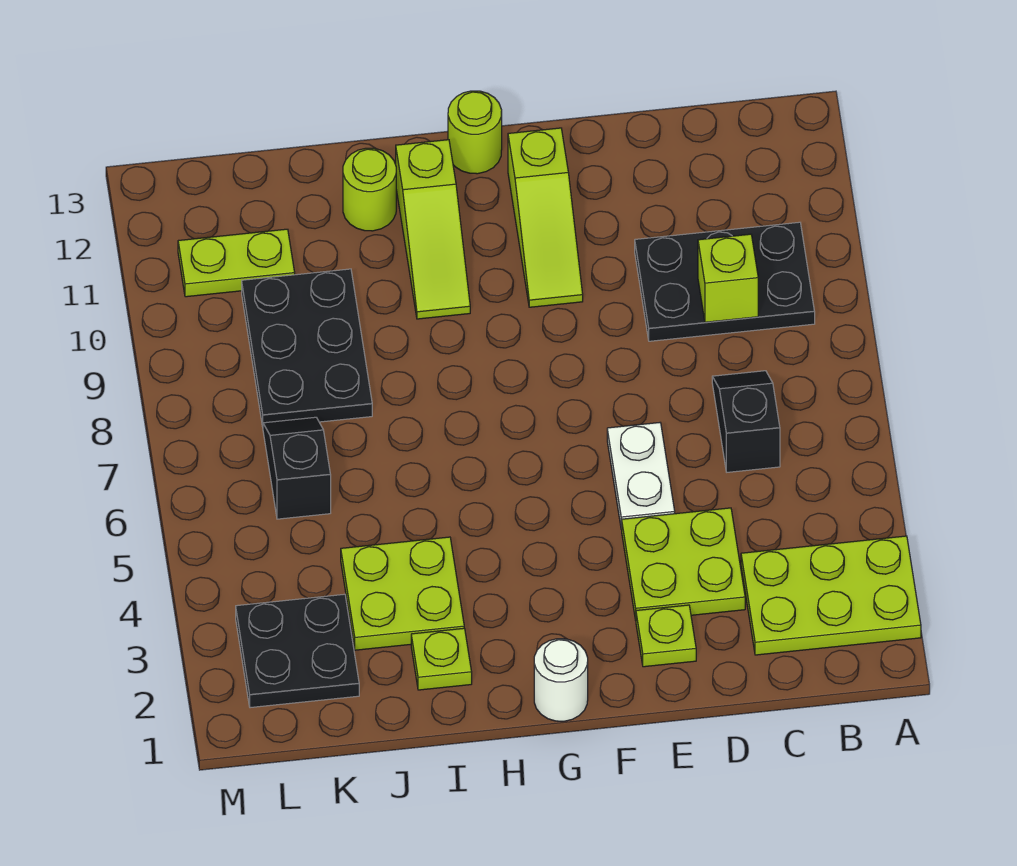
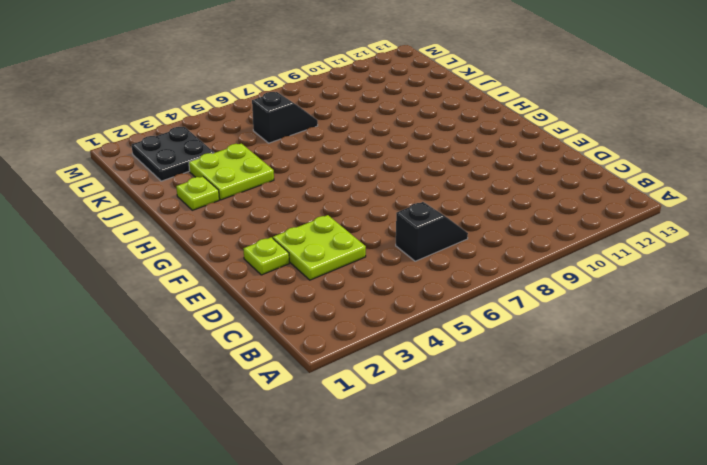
none -> lime 2x3 plate [741,536,921,655]
none -> black 2x3 plate [635,222,815,341]
none -> white 1x2 plate [607,423,675,529]

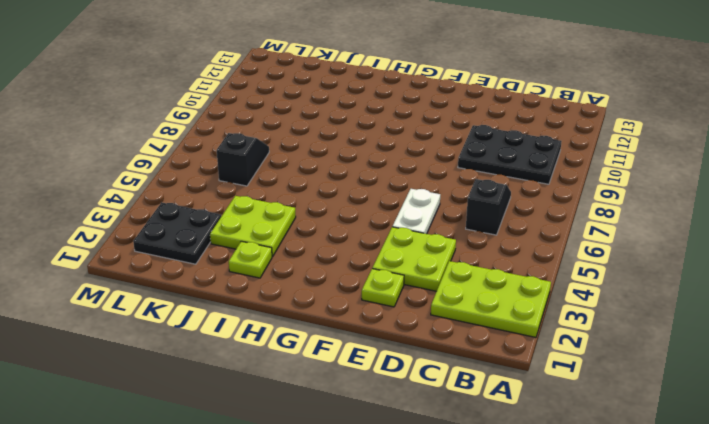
none -> lime 1x3 slope [508,128,583,307]
none -> white 1x1 round brick [534,639,588,721]
none -> lime 1x1 round brick [448,91,502,174]

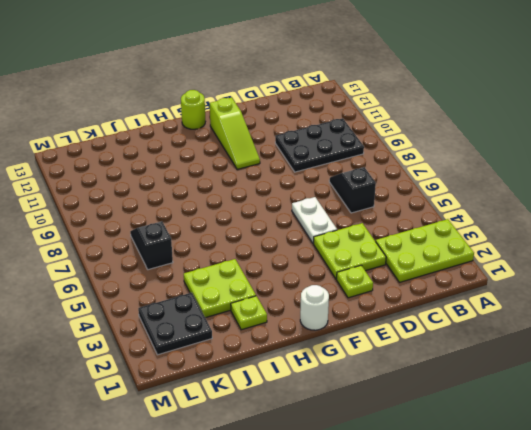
none -> lime 1x3 slope [396,140,470,319]
none -> lime 1x1 round brick [343,148,396,231]
none -> black 2x3 plate [242,269,372,426]

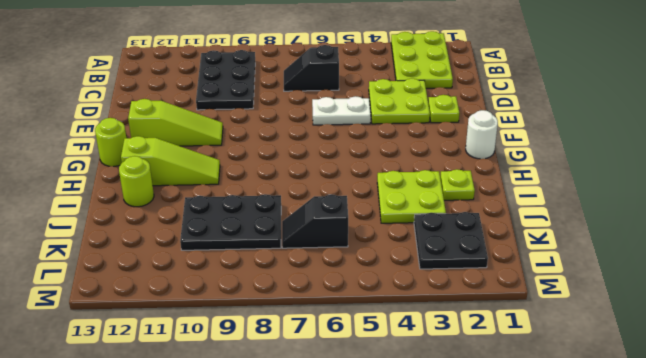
none -> lime 1x2 plate [178,229,295,297]
none -> lime 1x1 brick [698,234,758,322]

